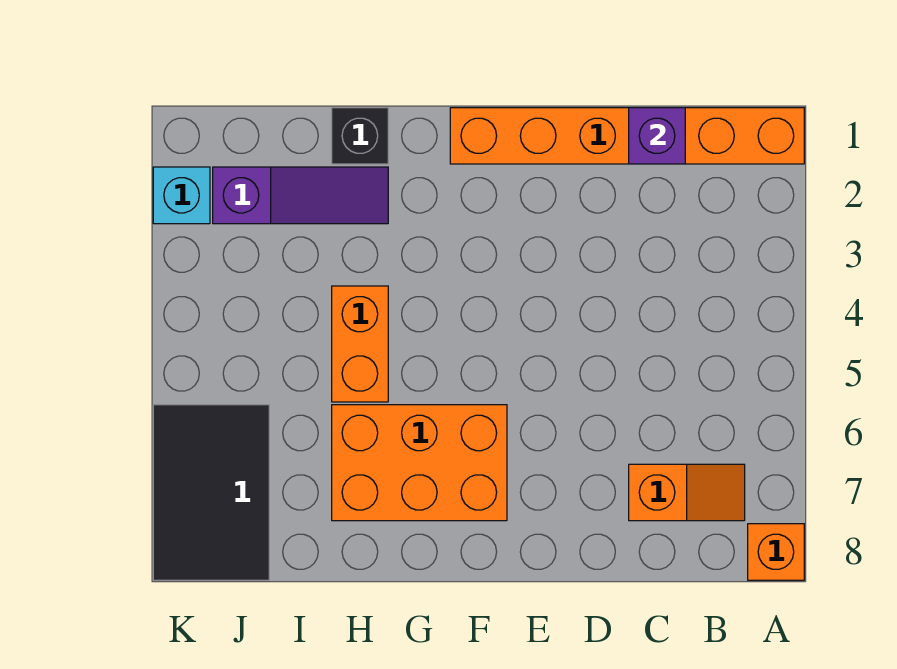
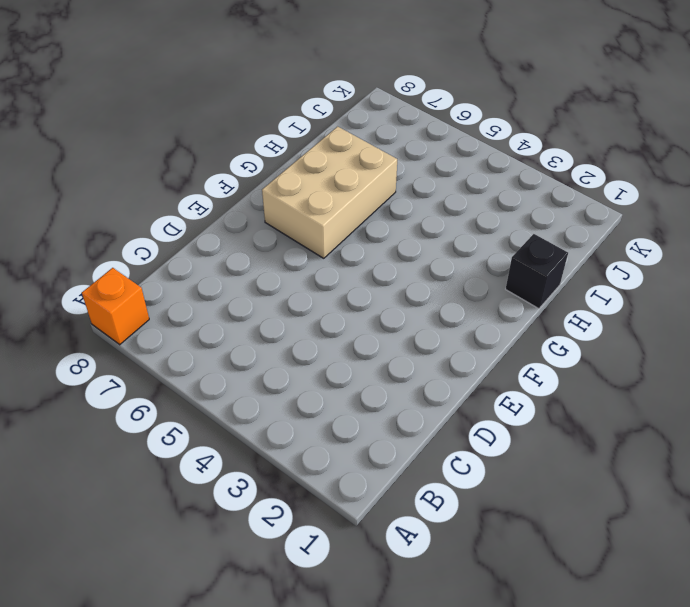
tan 2x3 brick [262,126,397,258] -> orange 2x3 brick [332,405,507,521]
none -> orange 1x6 brick [450,108,804,164]
none -> orange 1x2 slope [629,464,745,521]

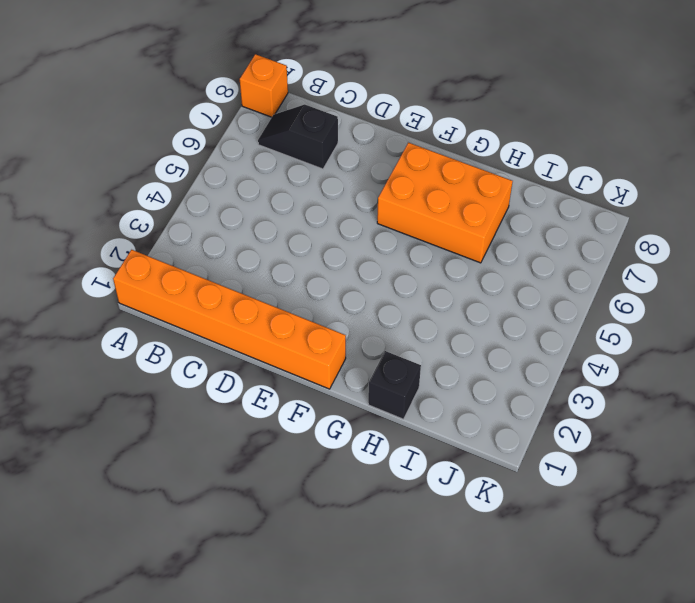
black 1x2 slope [258,105,338,169] -> orange 1x2 slope [629,464,745,521]
none -> purple 1x3 slope [213,167,388,224]
none -> orange 1x2 brick [332,286,388,402]

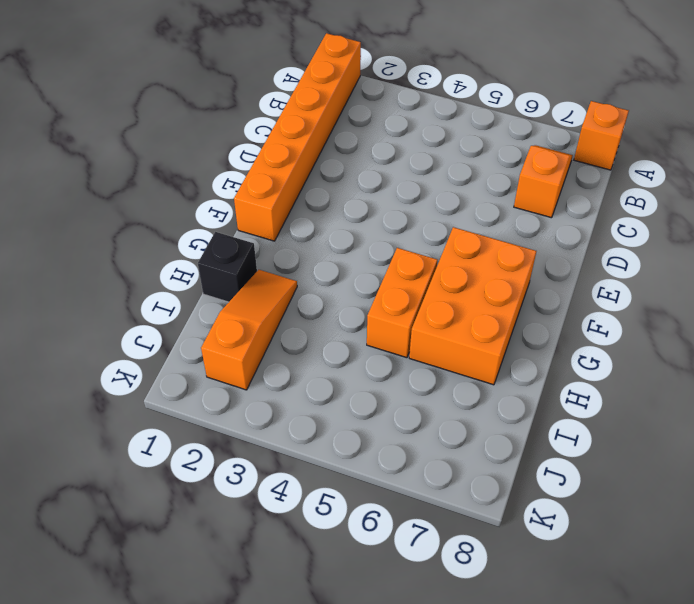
orange 1x2 brick [367,248,437,358] -> orange 1x2 brick turned to [332,286,388,402]
orange 1x3 slope [201,270,297,390] -> purple 1x3 slope [213,167,388,224]
none -> black 2x3 tile [153,405,269,580]
none -> cyan 1x1 brick [153,167,210,224]

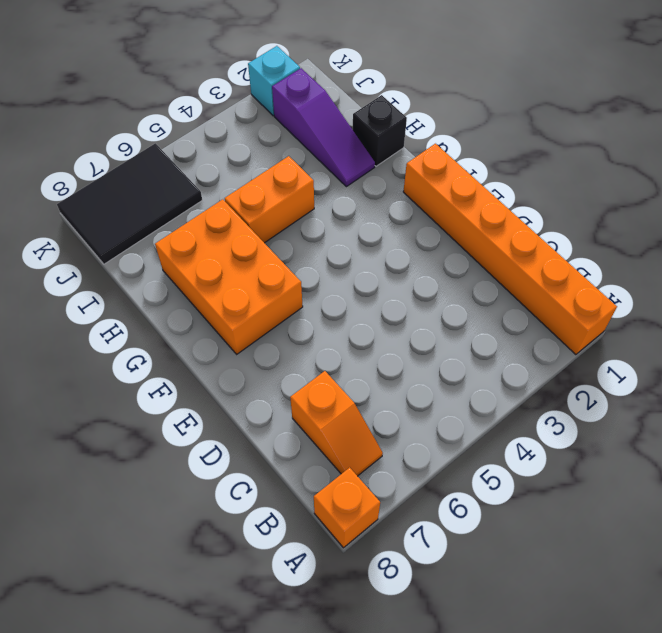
none -> purple 1x1 brick [629,108,685,164]

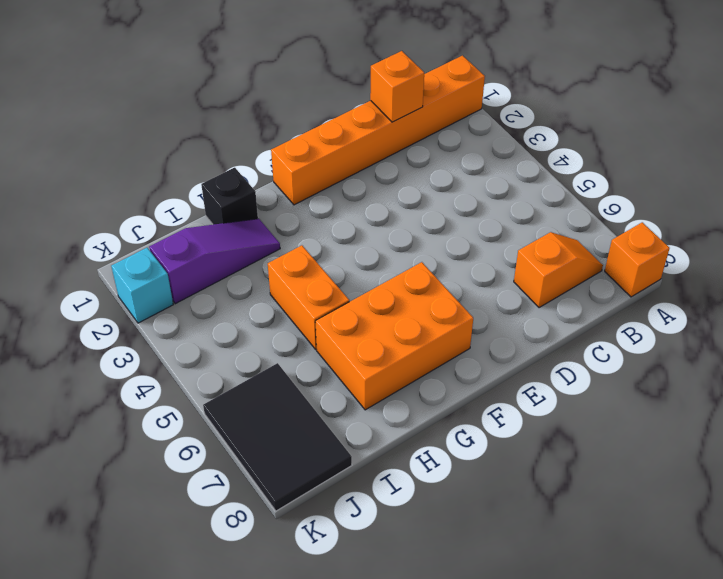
orange 1x1 brick [370,51,424,122] -> purple 1x1 brick [629,108,685,164]

